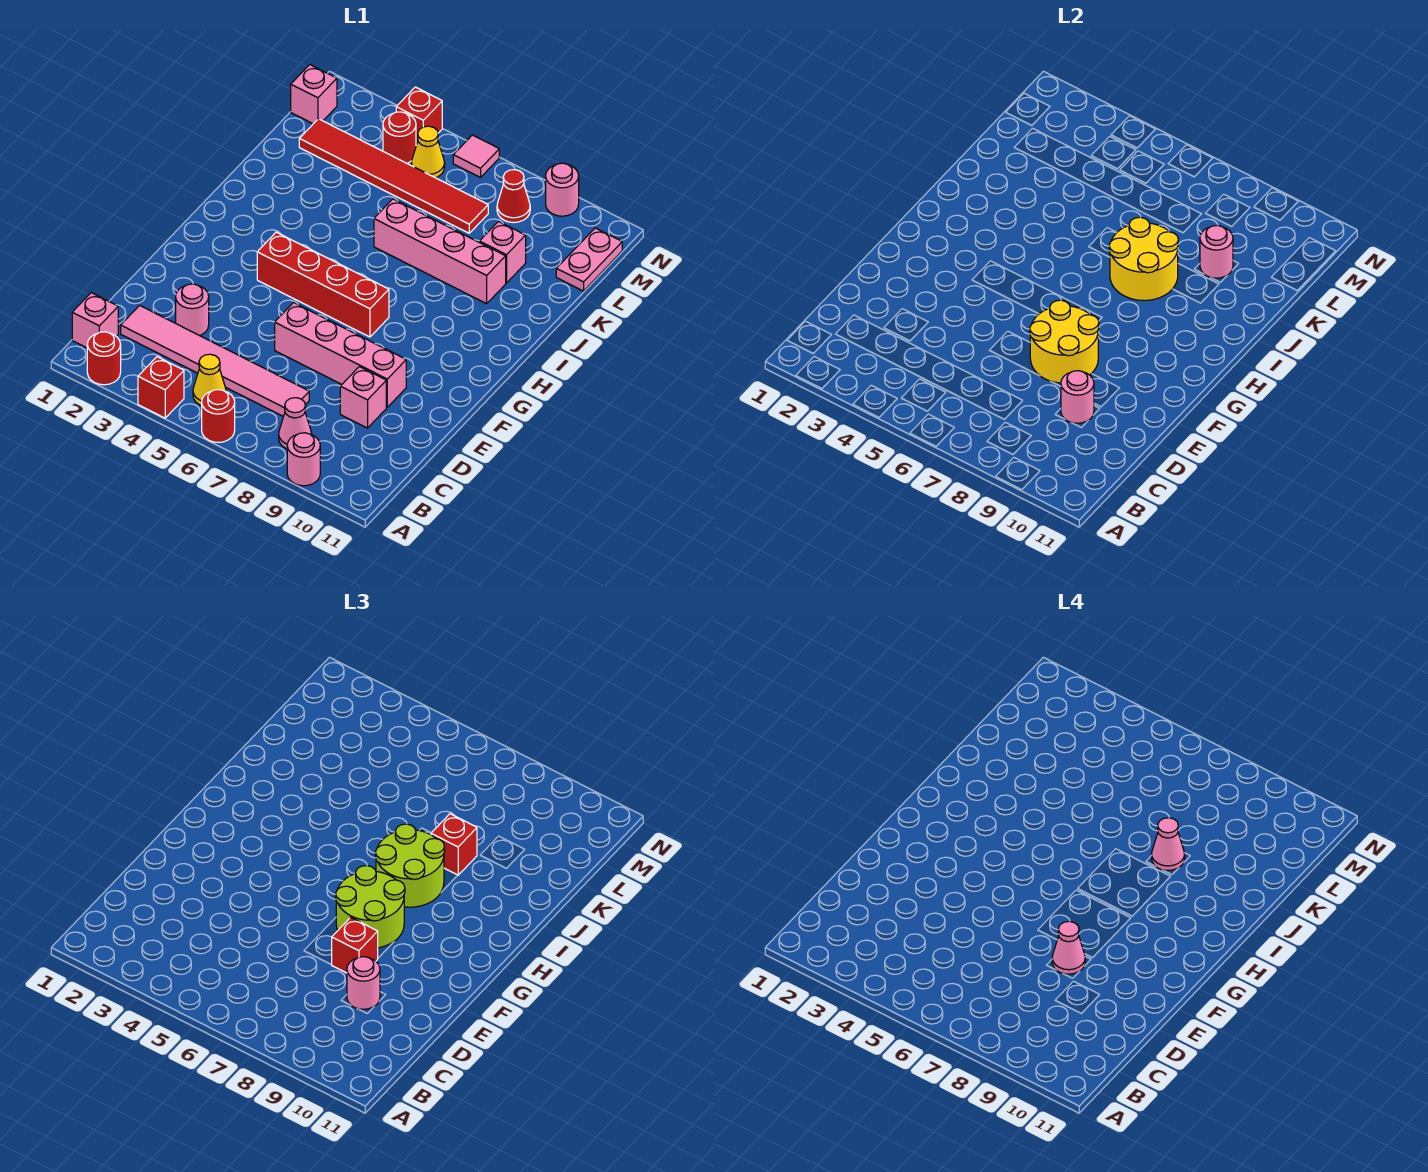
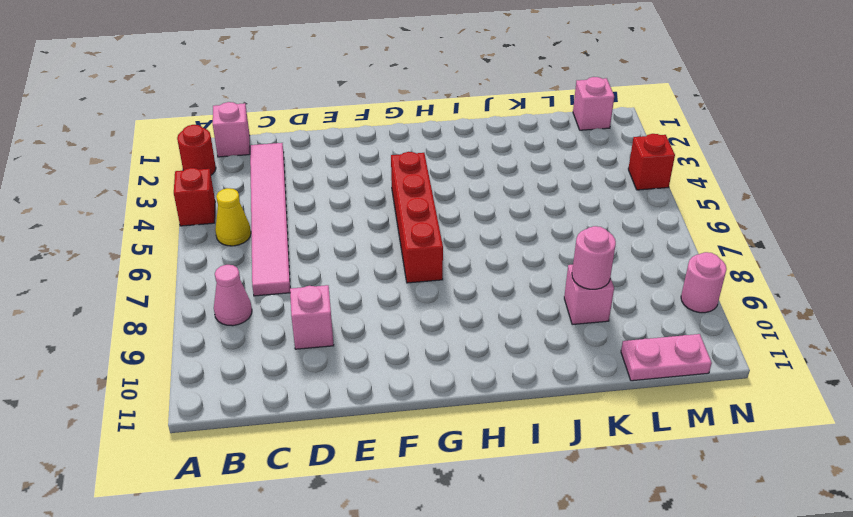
none -> red 1x1 round brick [202,390,235,442]
none -> pink 1x1 round brick [287,433,320,486]
none -> pink 1x1 round brick [176,284,209,336]
none -> pink 1x4 brick [275,303,406,407]

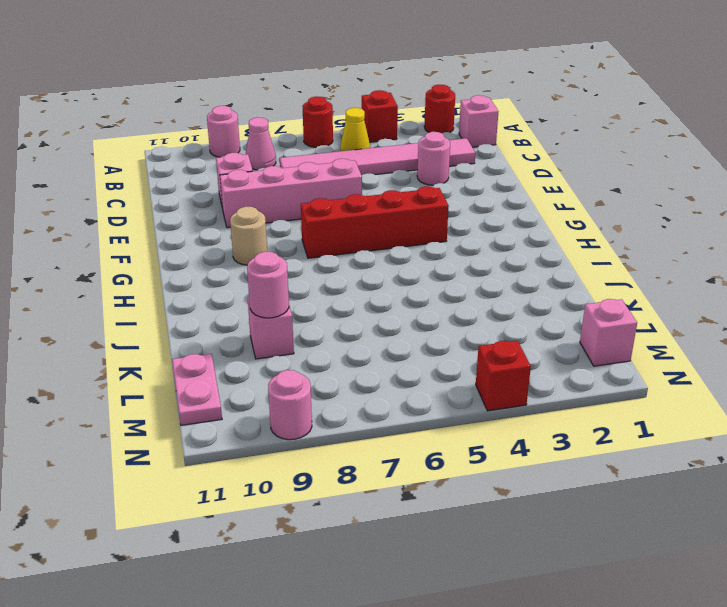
tan 1x1 round brick [230,207,267,265] -> none
none -> pink 1x4 brick [374,199,506,304]
none -> red 1x6 tile [299,119,488,233]
none -> red 1x1 round brick [383,112,416,163]
none -> yellow 1x1 cone [411,126,445,178]

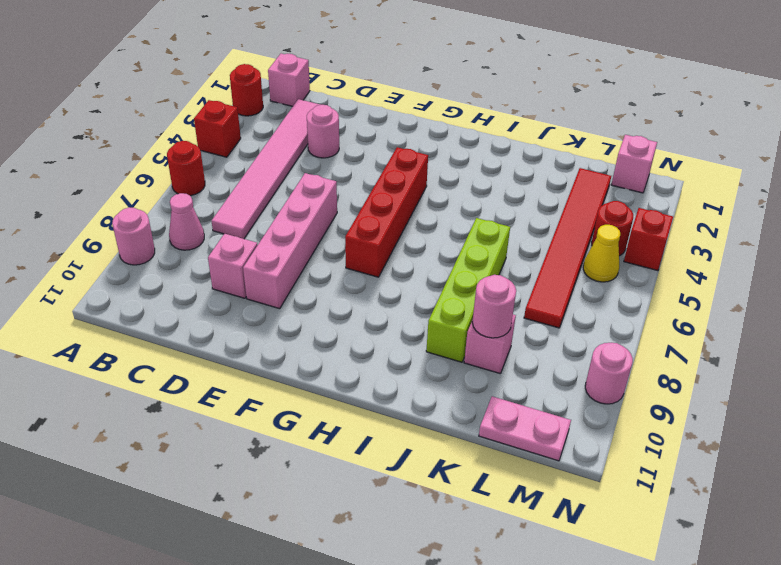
lime 1x4 brick [426,218,510,362] -> pink 1x4 brick [374,199,506,304]
none -> yellow 1x1 cone [193,354,226,406]
none -> red 1x1 cone [497,170,530,223]
none -> pink 1x1 tile [453,135,499,177]
none -> pink 1x1 round brick [1061,371,1094,423]

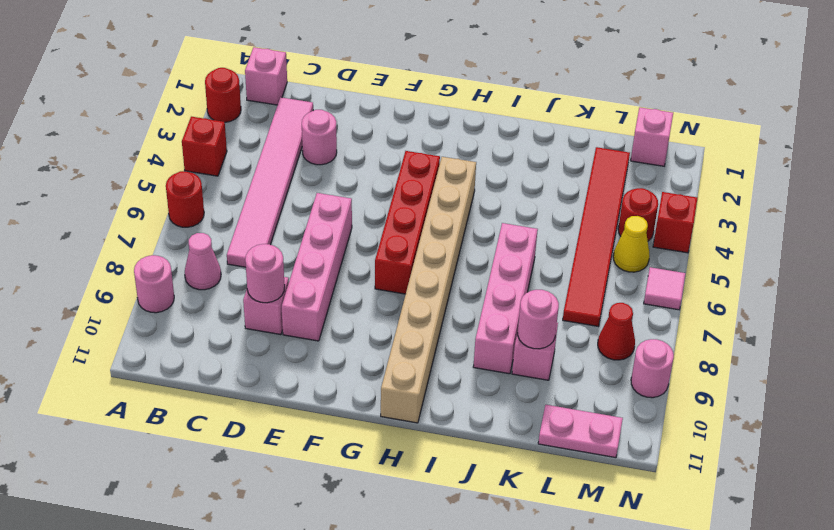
tan 1x8 brick [381,157,476,423] -> none
none -> yellow 1x1 cone [193,354,226,406]
none -> yellow 2x2 round brick [1030,300,1099,383]
none -> yellow 2x2 round brick [1109,217,1178,301]
none -> pink 1x1 round brick [347,957,380,1009]

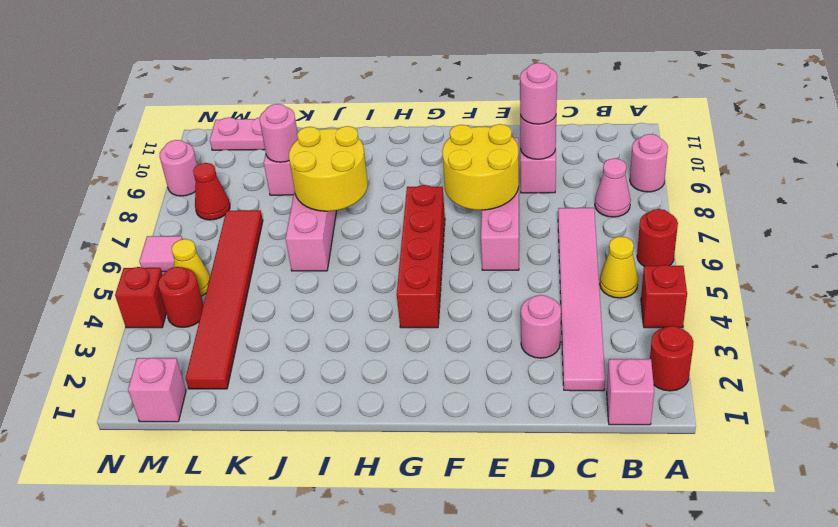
none -> red 1x1 brick [332,917,378,973]
none -> lime 2x2 round brick [336,866,405,948]
none -> lime 2x2 round brick [375,824,445,907]
none -> red 1x1 brick [431,814,477,875]

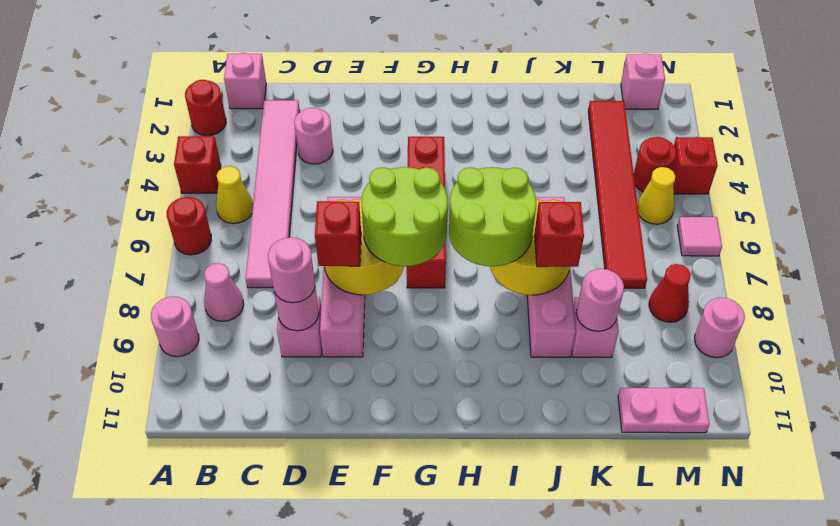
none -> pink 1x1 cone [1052,921,1085,974]
none -> pink 1x1 cone [1152,818,1185,871]

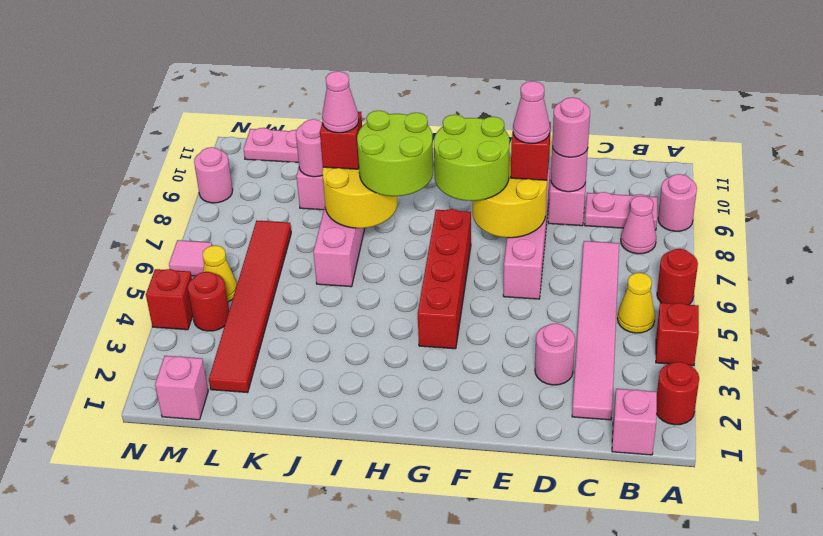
pink 1x2 plate [585,192,658,230] -> none
none -> red 1x1 cone [497,170,530,223]

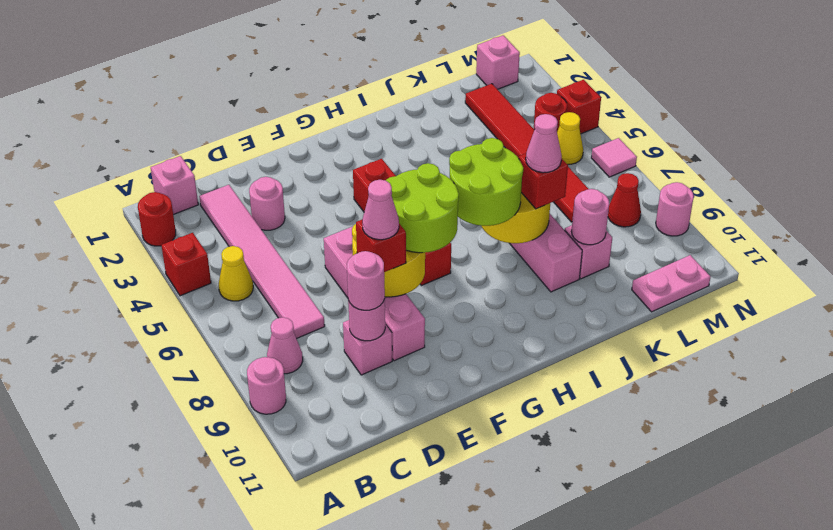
none -> red 1x1 round brick [202,390,235,442]

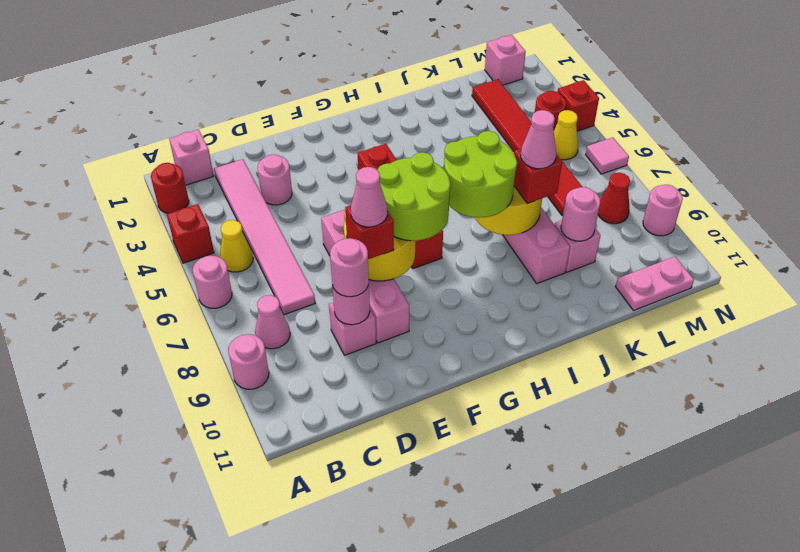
pink 1x1 round brick [193,256,232,308] -> red 1x1 round brick [202,390,235,442]

